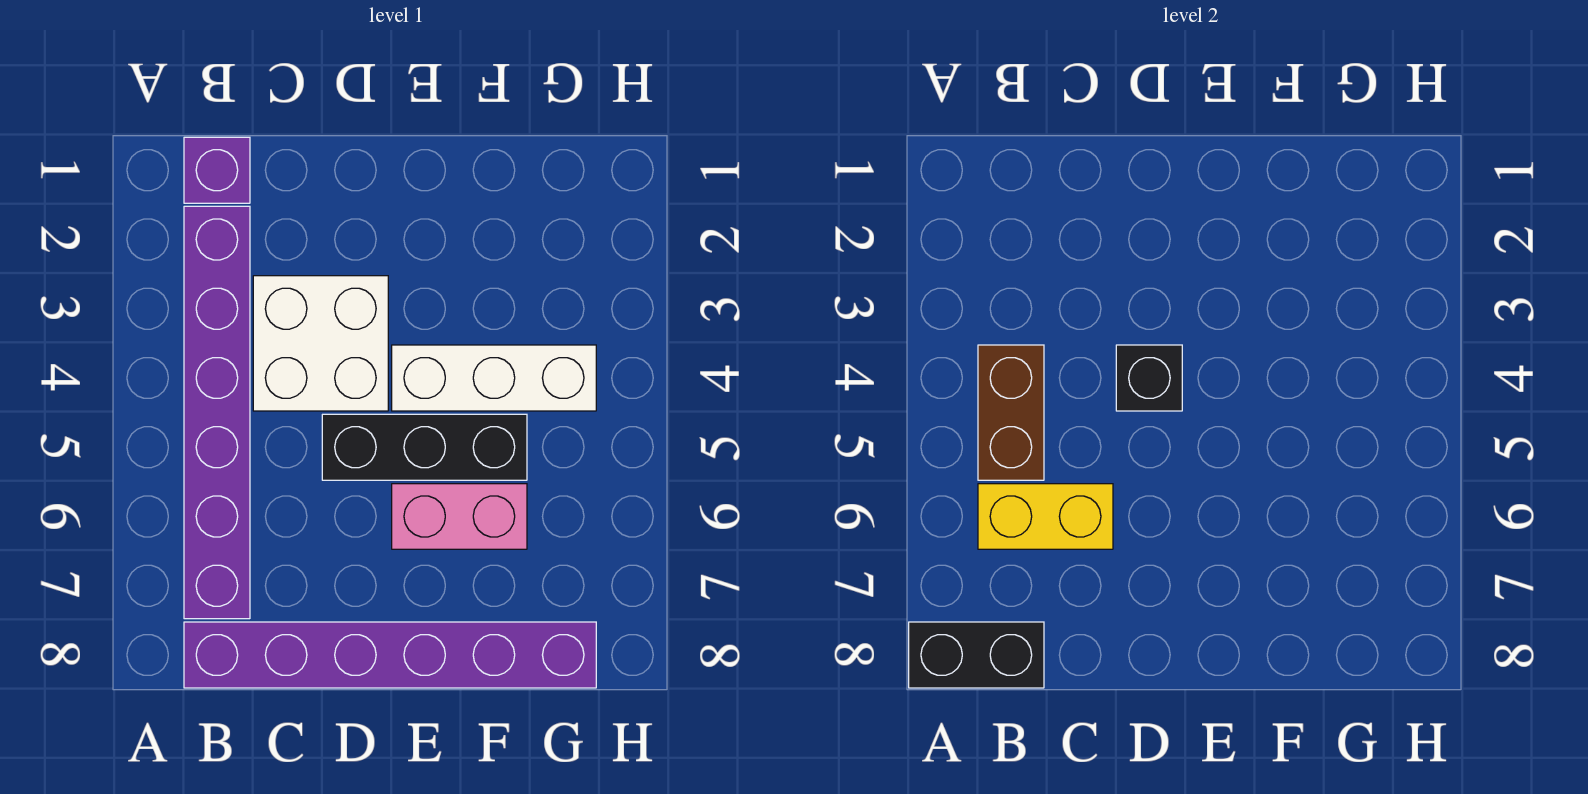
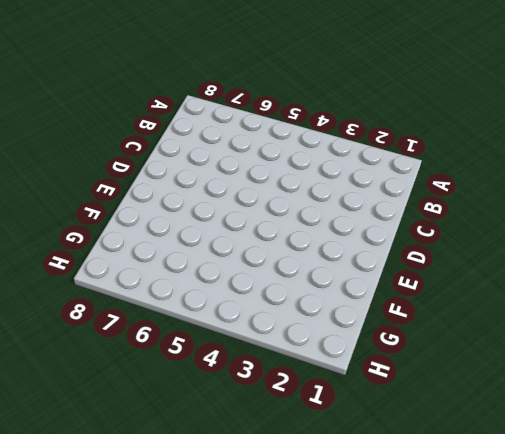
none -> purple 1x1 brick [184,137,250,203]
none -> purple 1x6 brick [184,206,250,619]

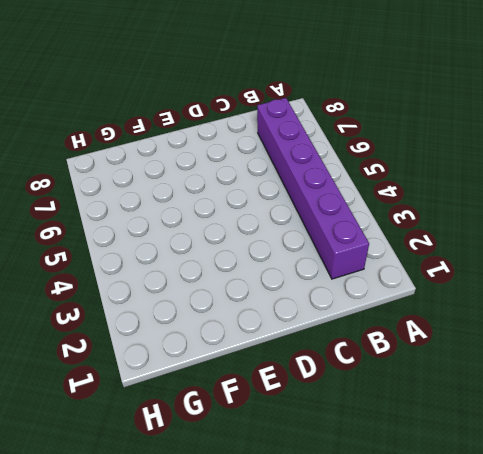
none -> purple 1x1 brick [184,137,250,203]
none -> purple 1x6 brick [184,622,596,688]

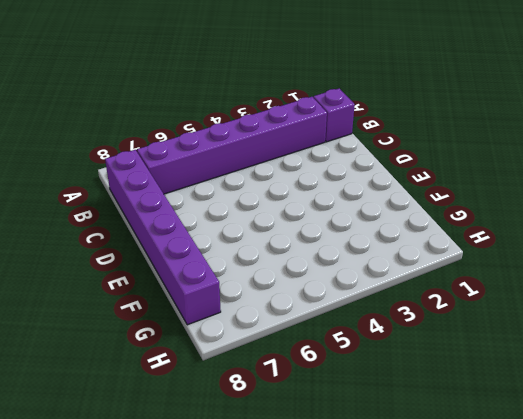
none -> white 2x2 brick [253,276,388,411]
none -> black 1x3 brick [322,414,527,480]

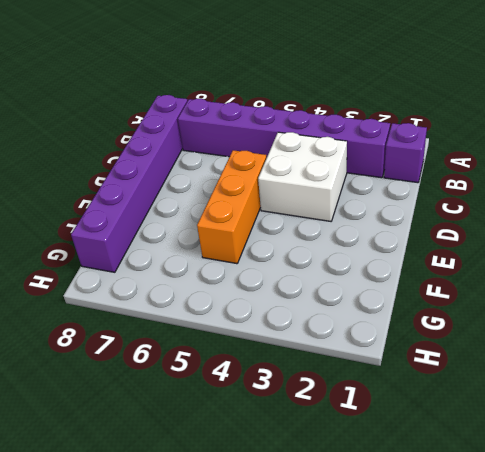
orange 1x3 brick [197,150,267,264] -> black 1x3 brick [322,414,527,480]
none -> white 1x3 brick [392,345,596,411]
none -> pink 1x2 brick [392,484,527,549]

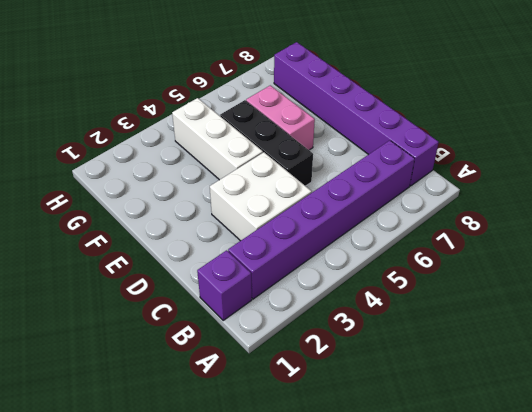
none -> black 1x2 brick [909,622,1044,688]
none -> brown 1x2 brick [978,345,1044,480]

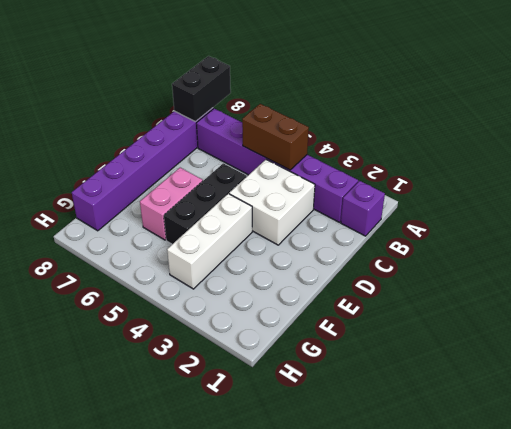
none -> yellow 1x2 brick [978,484,1113,549]
none -> black 1x1 brick [1116,345,1182,411]

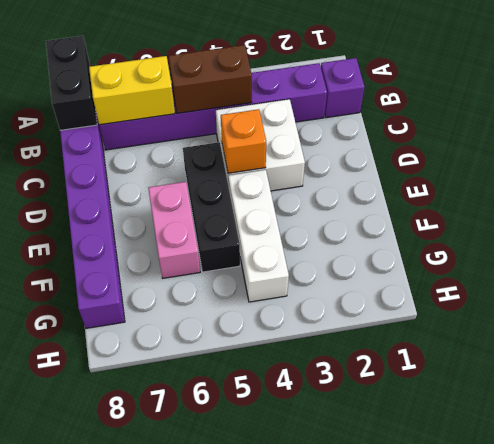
yellow 1x2 brick [89,56,175,125] -> yellow 1x2 brick turned to [978,484,1113,549]
orange 1x1 brick [221,109,266,173] -> black 1x1 brick [1116,345,1182,411]

